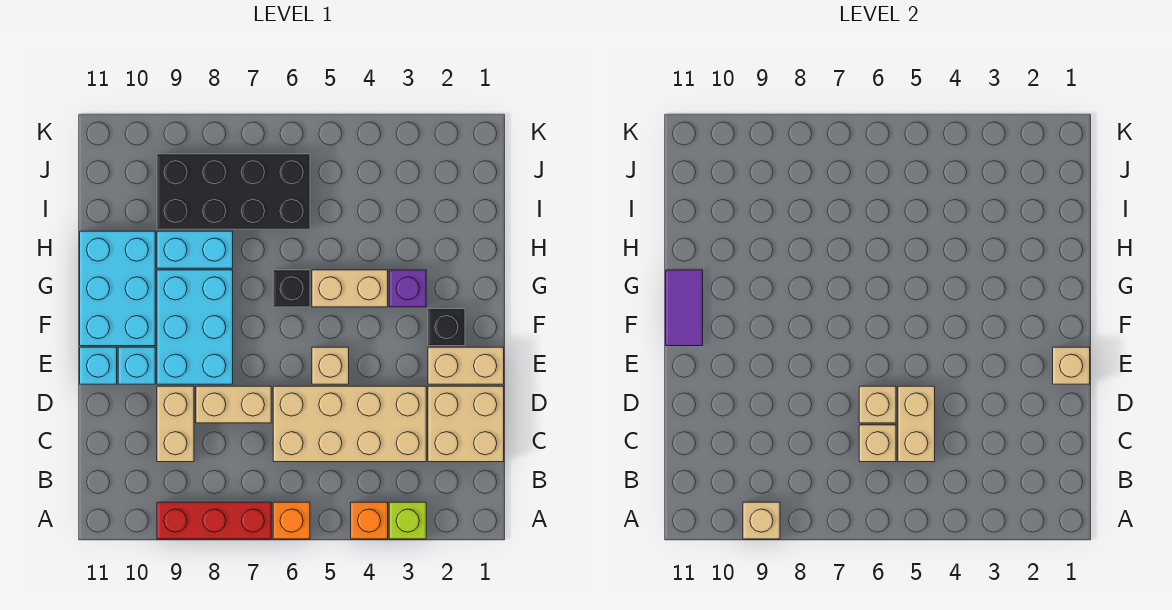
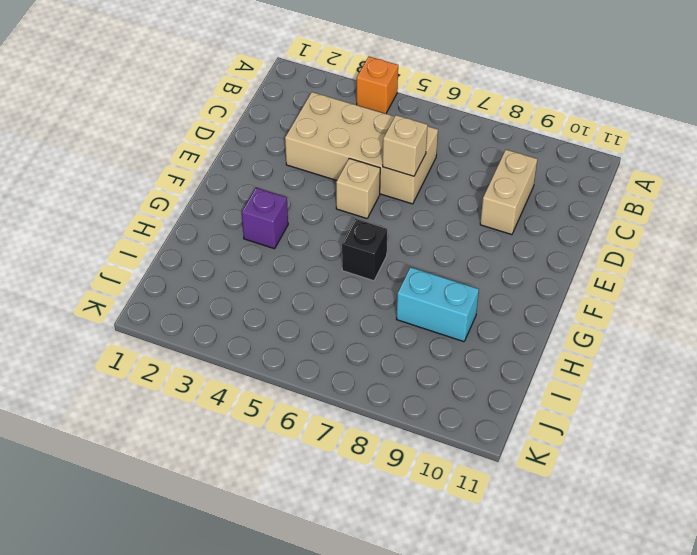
none -> lime 1x1 brick [389,502,426,539]
none -> orange 1x1 brick [273,502,310,539]
none -> red 1x3 brick [157,502,271,539]

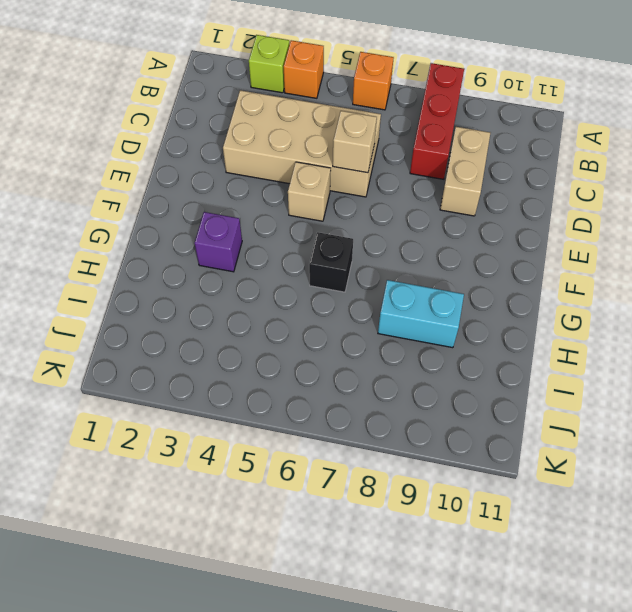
red 1x3 brick [410,63,464,179] -> red 1x3 brick turned to [157,502,271,539]
none -> tan 2x2 brick [428,386,504,462]
none -> tan 1x2 brick [196,386,271,423]
none -> tan 1x2 brick [428,347,504,384]

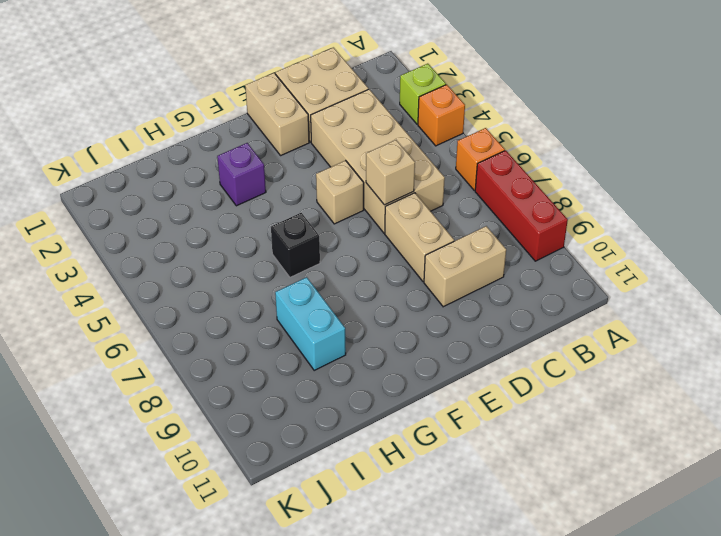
none -> cyan 2x3 brick [157,270,233,384]
none -> cyan 1x1 brick [118,347,155,384]
none -> cyan 1x1 brick [80,347,117,384]

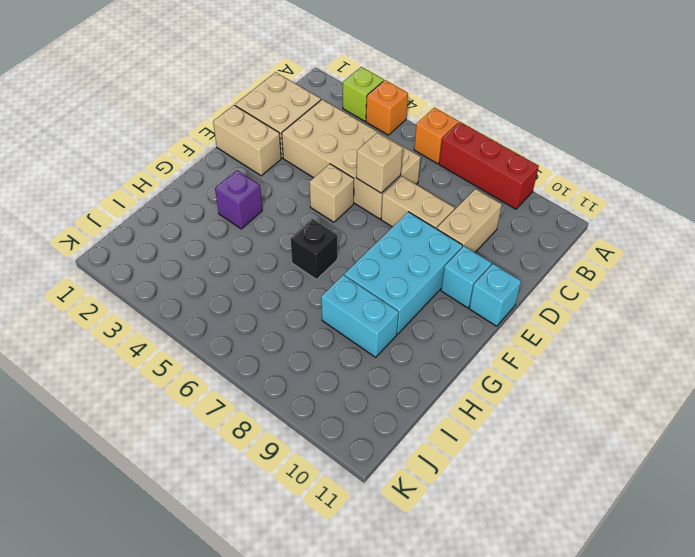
none -> black 1x1 brick [428,309,465,346]
none -> cyan 2x3 brick [80,231,155,346]
none -> tan 1x2 brick [312,270,388,307]

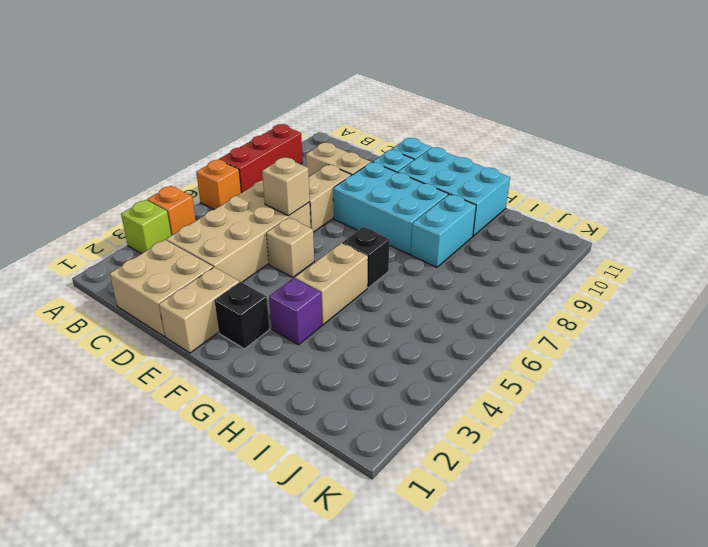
none -> black 2x4 brick [157,154,310,229]
none -> tan 1x1 brick [743,502,780,539]
none -> tan 1x2 brick [898,386,935,462]

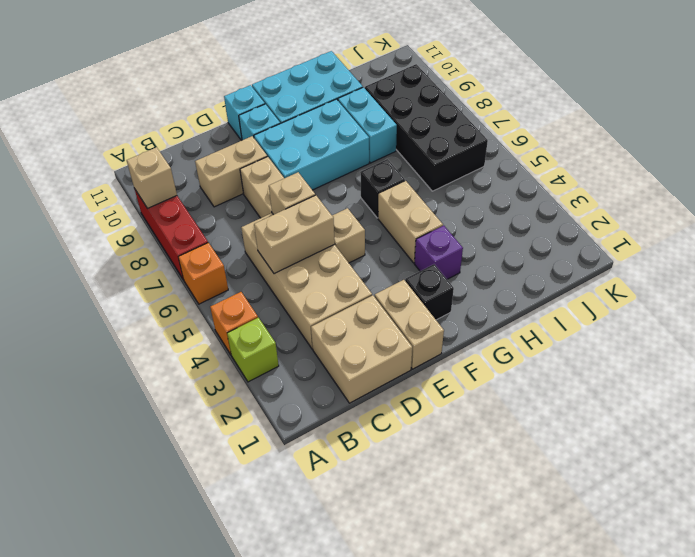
none -> tan 1x1 brick [859,425,896,462]
none -> tan 1x1 brick [1053,347,1090,384]
none -> purple 1x2 tile [666,270,703,346]

